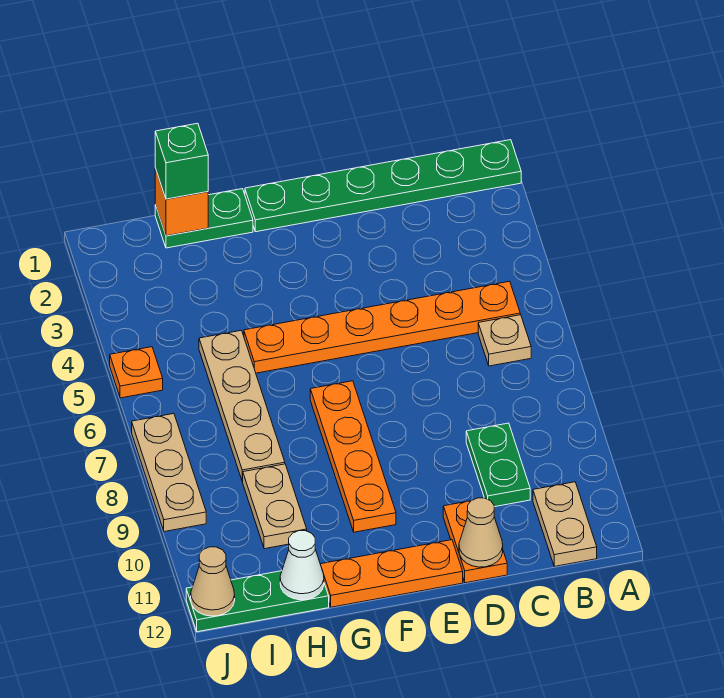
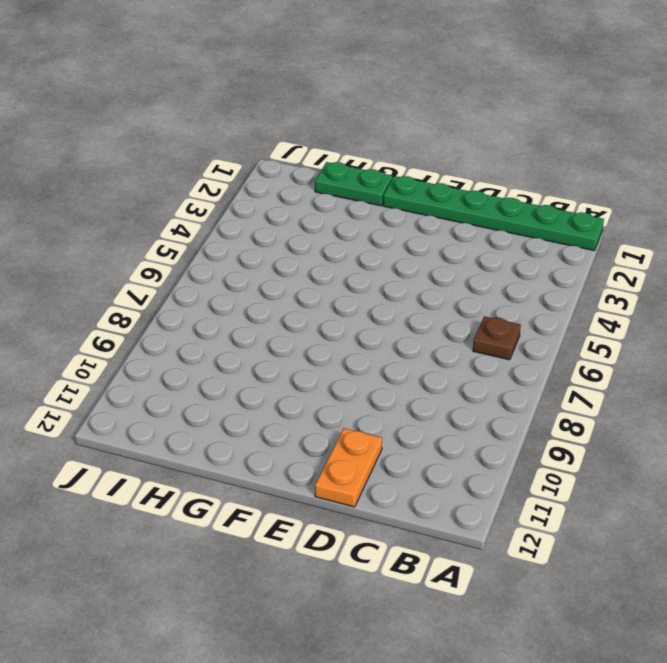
brown 1x1 plate [473,316,521,360] -> tan 1x1 plate [478,315,531,366]
none -> orange 1x6 plate [244,281,520,373]
none -> tan 1x2 plate [533,482,597,566]
none -> green 1x2 plate [466,423,530,507]

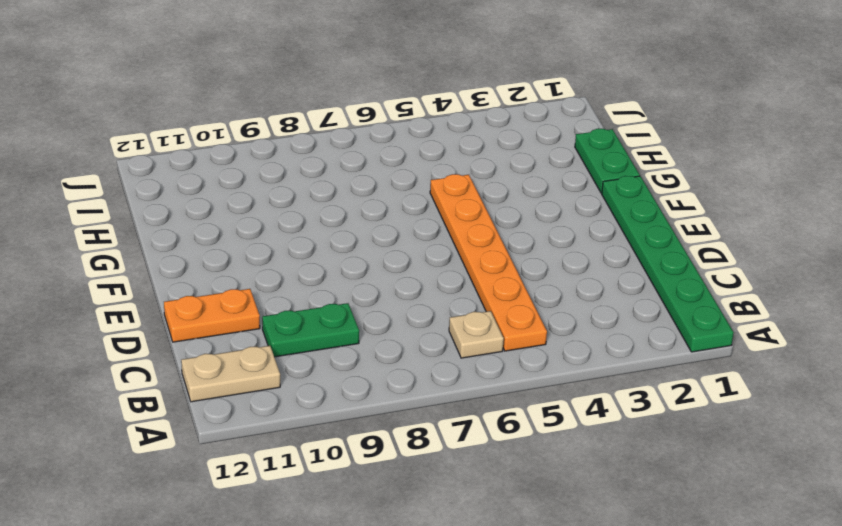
none -> orange 1x3 plate [320,540,463,607]
none -> orange 1x4 plate [310,381,396,532]
none -> tan 1x4 plate [199,330,285,482]

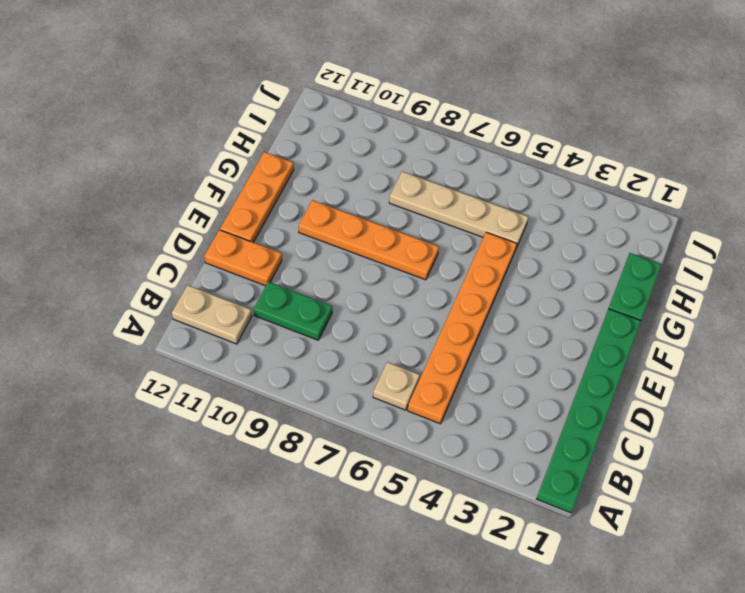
none -> tan 1x2 plate [243,464,307,549]
none -> green 1x3 plate [186,571,329,632]
none -> orange 1x1 plate [110,347,163,398]

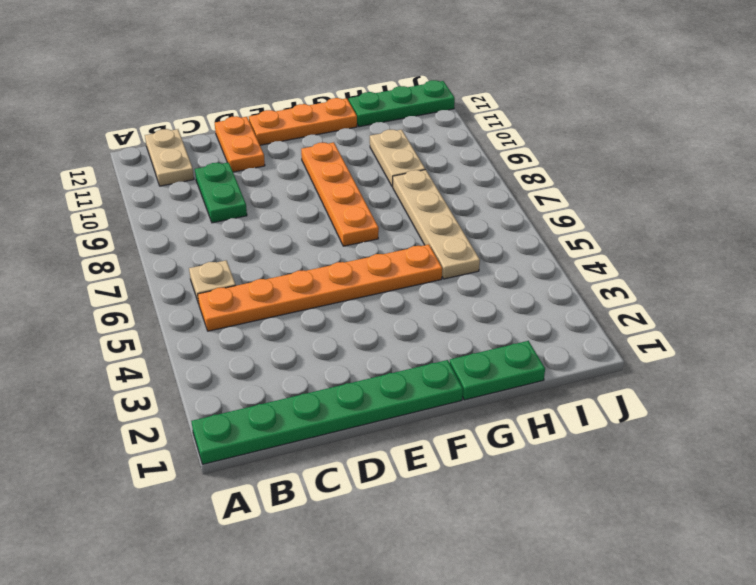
none -> orange 1x1 plate [110,347,163,398]
none -> tan 1x3 plate [132,414,206,532]
none -> tan 1x1 cone [459,498,503,567]

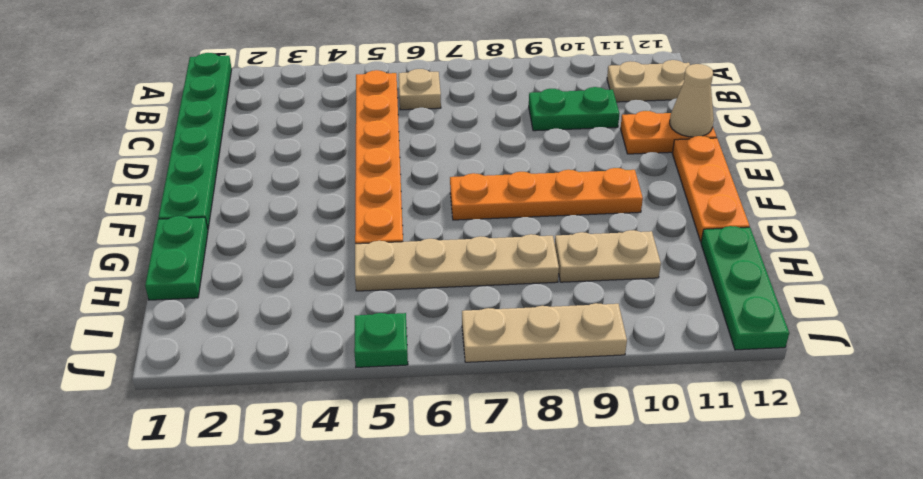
green 1x1 plate [354,313,408,367] -> orange 1x1 plate [110,347,163,398]
none -> orange 1x1 brick [155,168,208,236]
none -> white 1x1 cone [280,531,324,600]
none -> tan 1x1 cone [191,547,235,616]

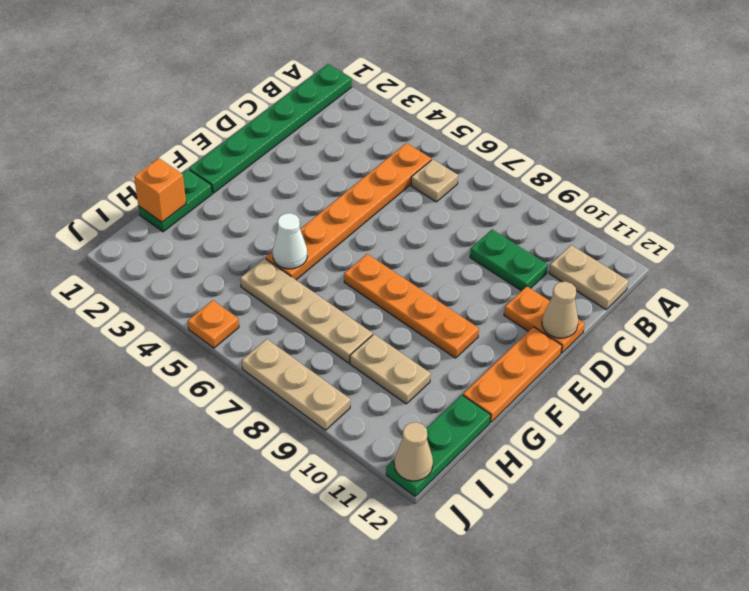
white 1x1 cone [273,213,307,269] -> white 1x1 cone moved to [280,531,324,600]
none -> green 1x1 brick [155,123,208,199]

